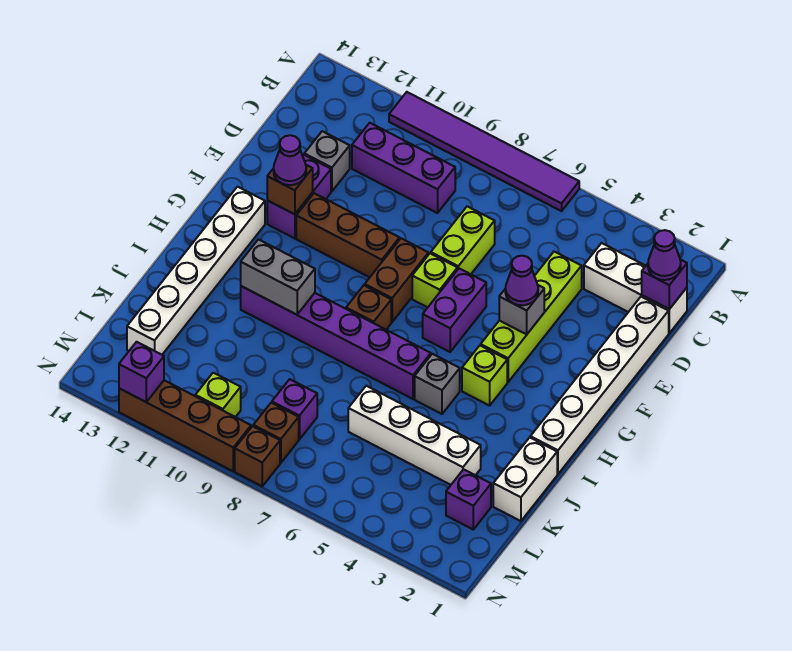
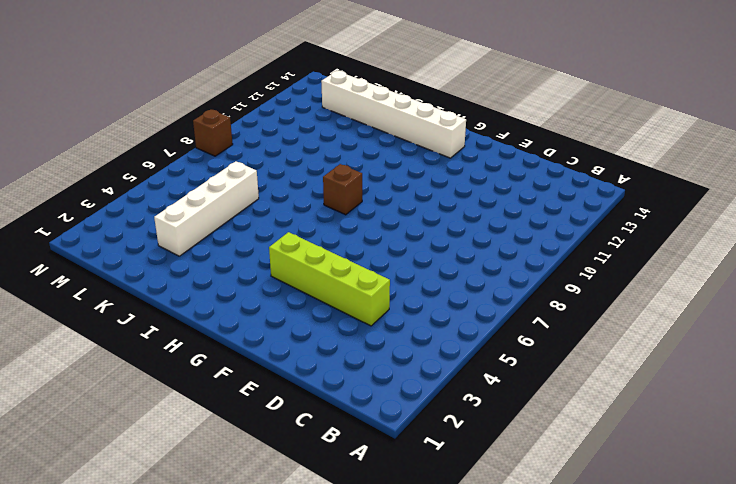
none -> purple 1x6 tile [389,92,579,211]
none -> white 1x3 brick [584,243,687,333]
none -> purple 1x3 brick [352,123,455,213]
none -> white 1x6 brick [530,297,669,474]

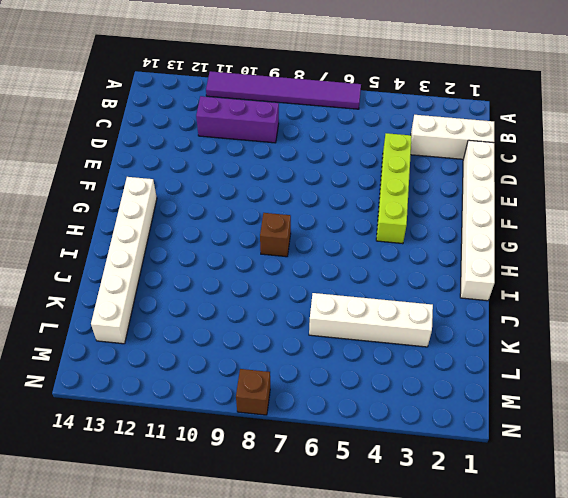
none -> lime 1x2 brick [431,206,495,274]
none -> grey 1x1 brick [304,131,350,191]
none -> purple 1x2 brick [267,155,331,238]
none -> purple 1x2 brick [423,269,486,352]

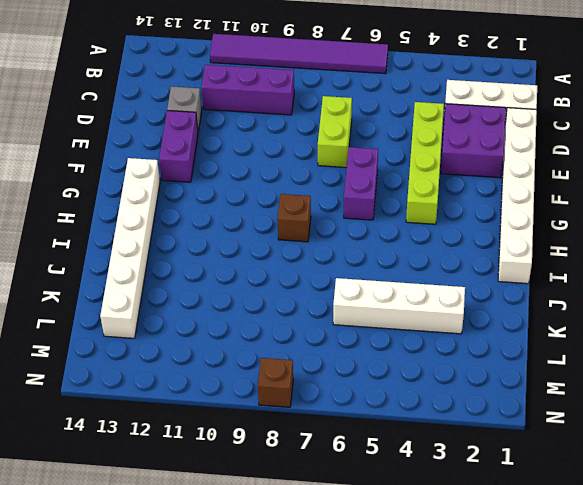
purple 2x2 brick [441,104,506,178] -> none
none -> lime 1x1 brick [412,253,457,307]
none -> brown 1x2 brick [365,238,428,322]
none -> brown 1x3 brick [296,193,400,277]
none -> lime 1x1 brick [462,345,507,406]

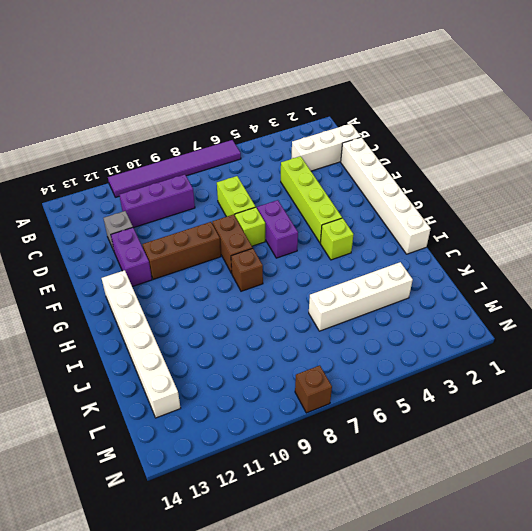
none -> grey 1x1 brick [415,354,460,414]
none -> purple 1x6 brick [241,286,431,399]
none -> white 1x2 brick [493,437,557,521]
none -> purple 1x1 brick [446,469,491,529]

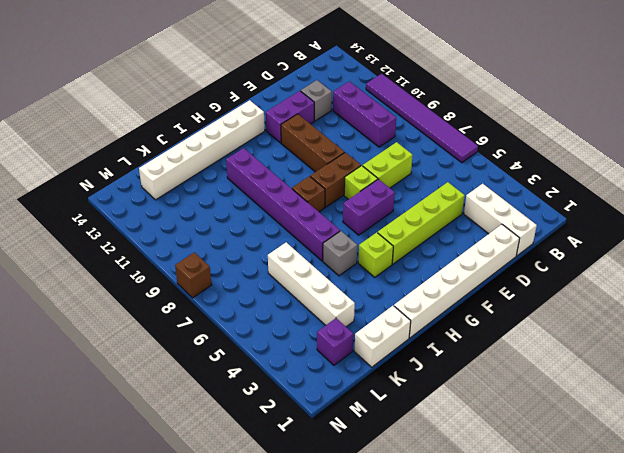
none -> purple 1x1 brick [272,379,317,439]
none -> brown 1x1 brick [253,403,299,463]
none -> lime 1x1 brick [195,373,241,417]
none -> brown 1x4 brick [119,380,251,471]

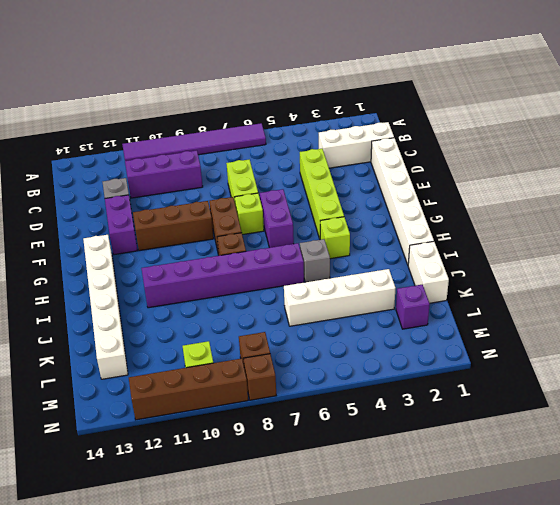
none -> purple 1x1 brick [272,379,317,439]
none -> purple 1x1 brick [642,260,687,309]
none -> grey 1x1 brick [499,285,544,334]
none -> brown 1x1 brick [267,165,313,214]

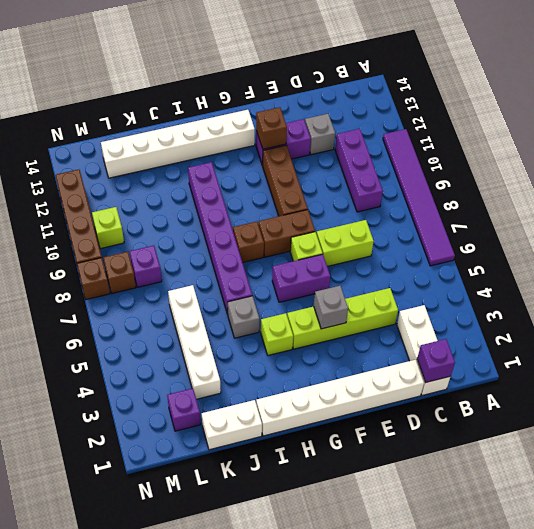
none -> grey 1x2 brick [241,239,315,315]
none -> purple 1x1 brick [119,342,164,402]
none -> purple 1x1 cone [648,230,681,280]
none -> purple 1x1 cone [505,256,538,305]

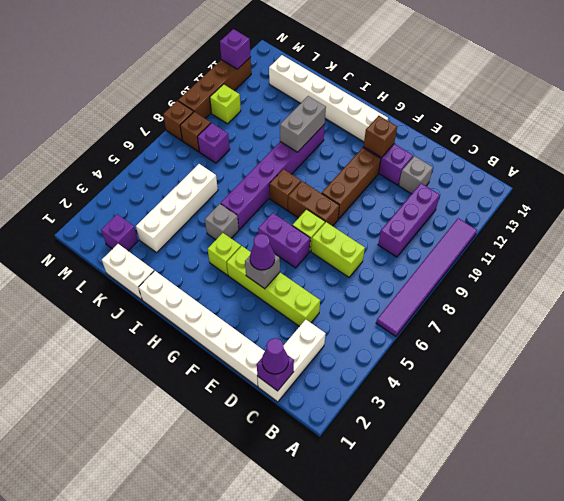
none -> purple 1x1 cone [274,135,306,185]

